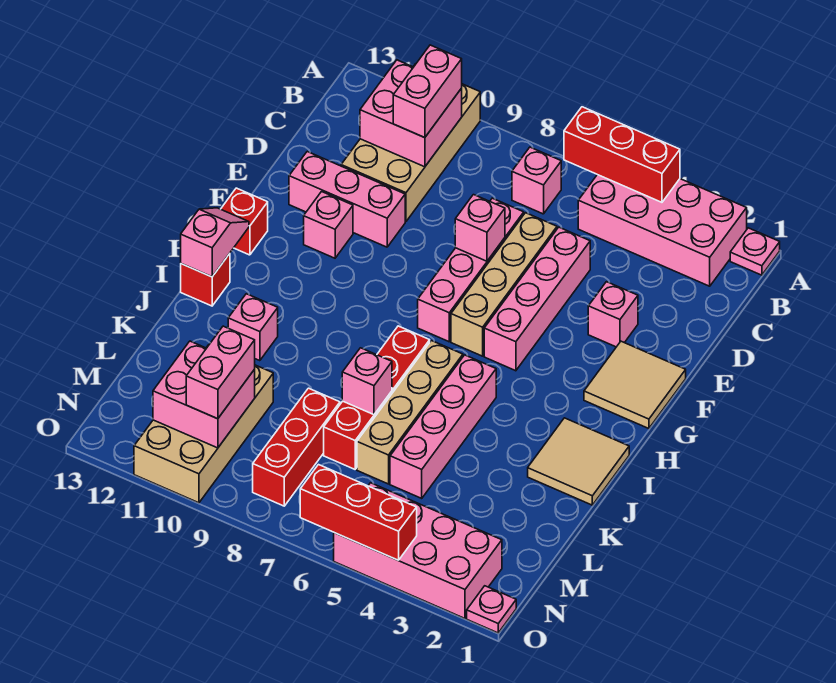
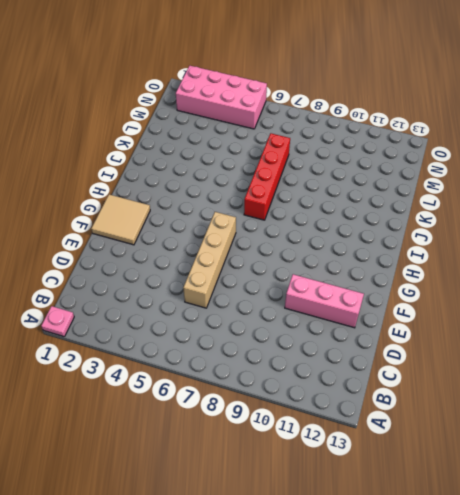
none -> pink 2x4 brick [578,175,747,286]
none -> tan 2x4 brick [341,64,480,222]
none -> pink 1x1 brick [512,147,561,214]
none -> pink 1x4 brick [484,227,590,371]

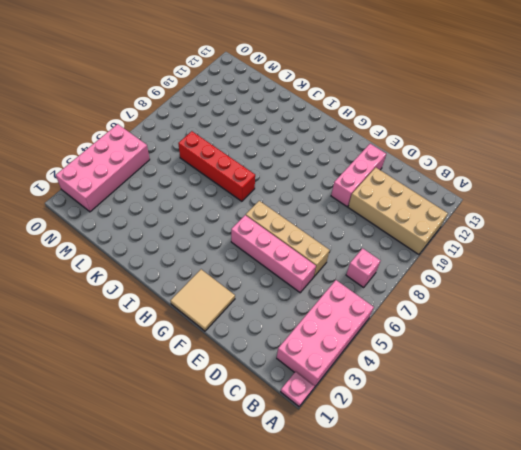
none -> pink 1x4 brick [418,198,524,342]
none -> pink 1x1 brick [588,282,638,347]
none -> pink 1x1 brick [304,192,353,258]
none -> red 1x1 brick [221,188,268,255]

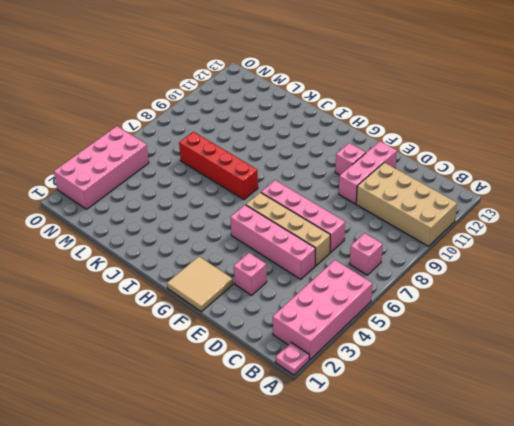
none -> red 1x1 brick [221,188,268,255]
none -> tan 2x2 tile [528,418,629,505]
none -> pink 1x4 brick [390,355,496,498]
none -> tan 1x4 brick [357,341,463,484]

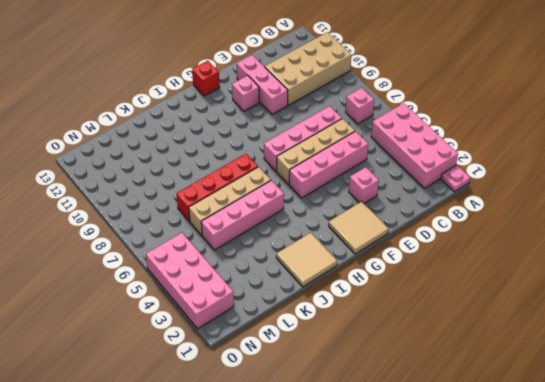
none -> red 1x1 brick [181,254,230,306]
none -> pink 1x1 brick [228,294,278,361]
none -> red 1x3 brick [253,388,340,506]
none -> tan 2x4 brick [134,345,273,503]

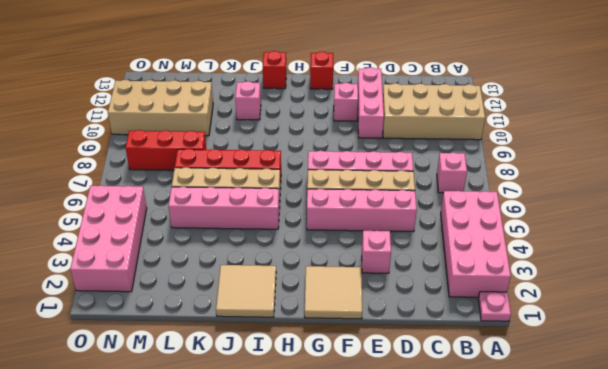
none -> pink 1x1 plate [467,586,516,633]
none -> red 1x3 brick [564,107,680,202]
none -> pink 2x2 brick [360,60,462,167]
none -> pink 1x1 brick [455,195,505,261]

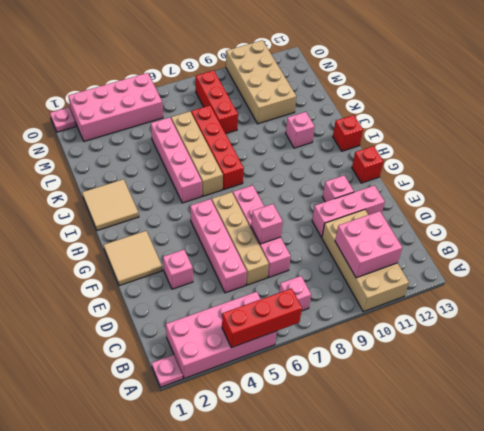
none -> pink 1x2 slope [181,208,249,277]
none -> pink 1x1 brick [342,348,392,415]
none -> pink 2x2 brick [153,341,255,448]
none -> red 1x3 brick [300,465,417,560]

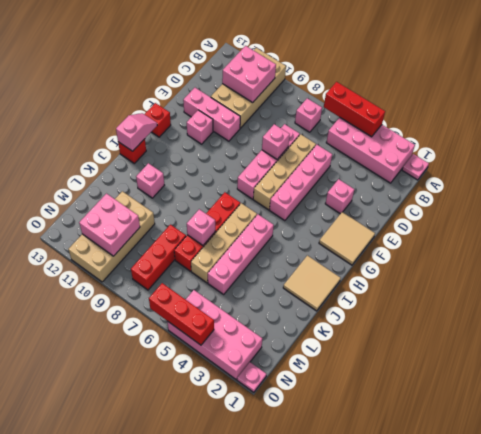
none -> pink 1x2 brick [393,45,462,138]
none -> pink 1x2 brick [186,326,255,419]

